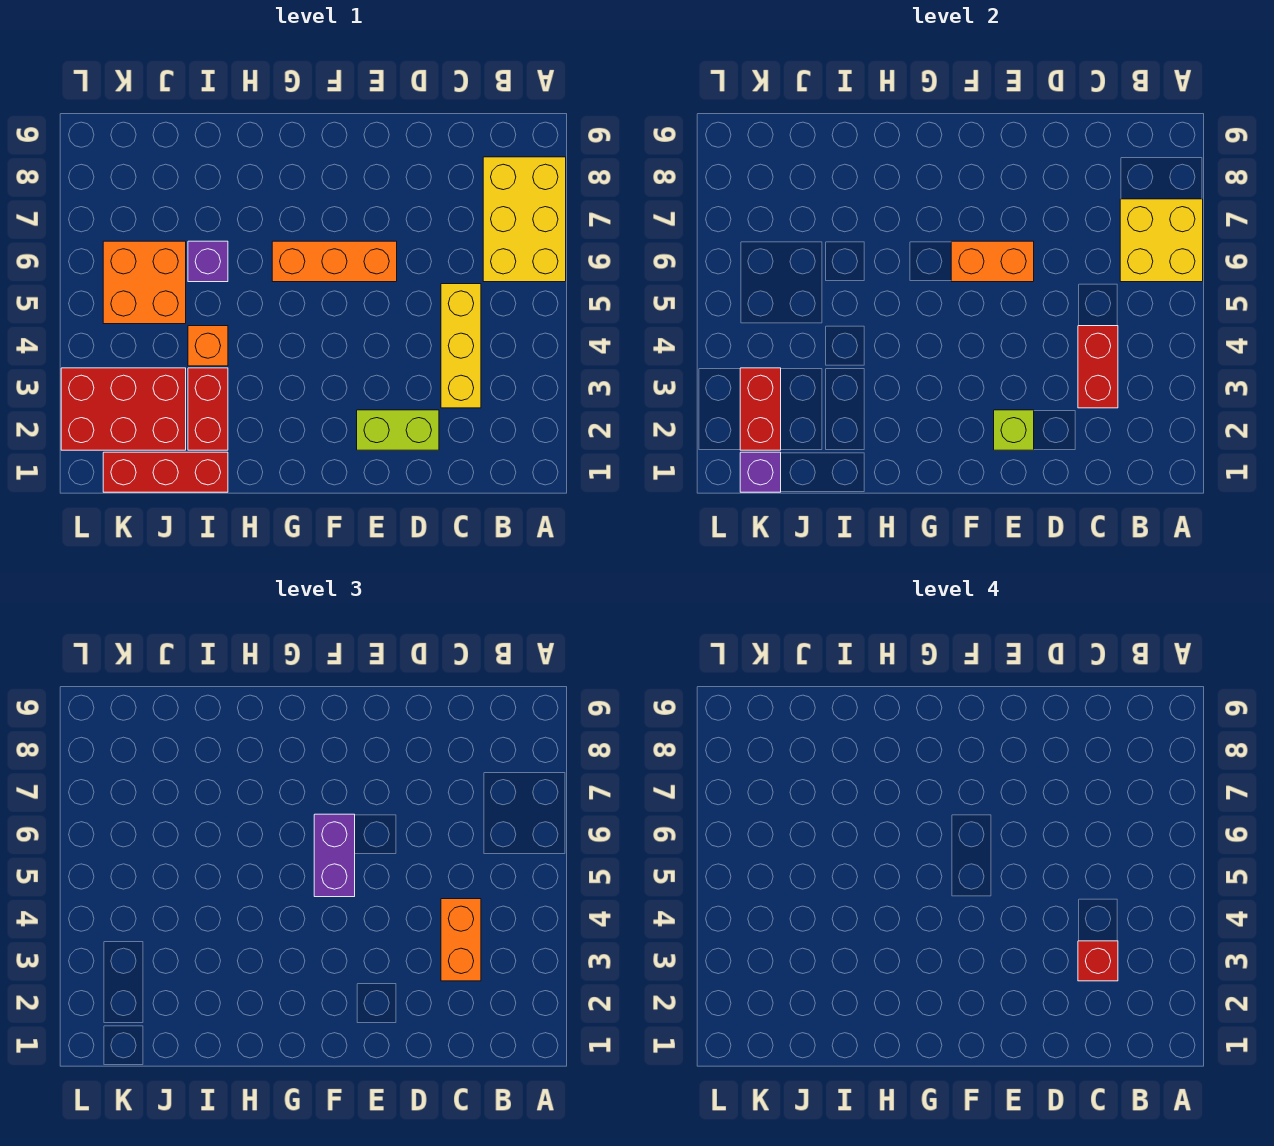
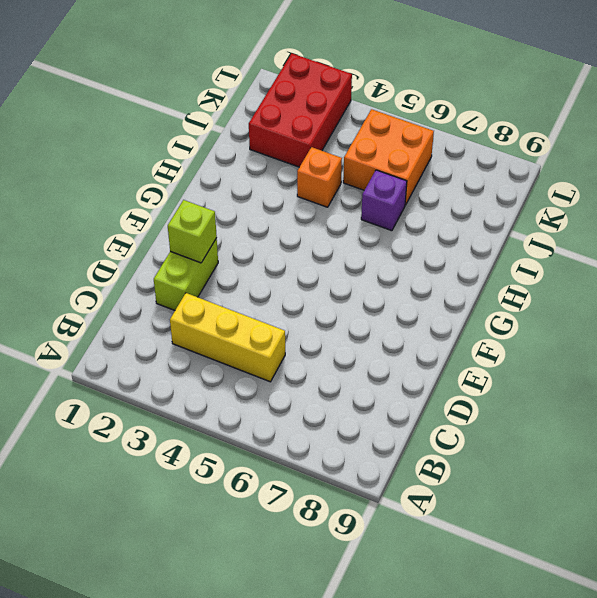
none -> yellow 2x3 brick [483,157,566,282]
none -> orange 1x3 brick [272,241,397,282]
none -> red 1x3 brick [103,452,228,492]

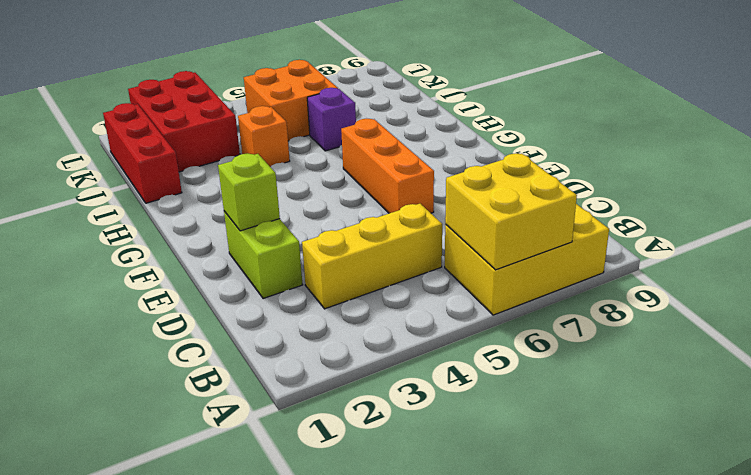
none -> red 1x2 brick [188,368,228,450]
none -> red 1x2 brick [1078,326,1118,408]
none -> orange 1x2 brick [951,241,1034,282]

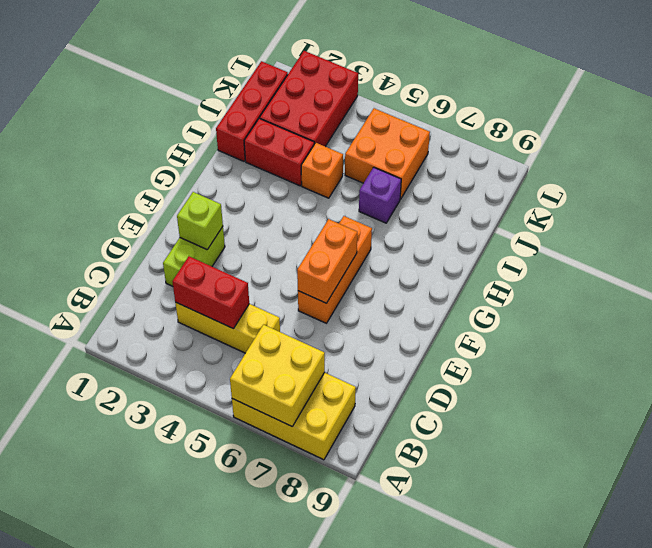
none -> purple 1x1 brick [740,452,781,492]
none -> red 1x2 brick [740,368,781,450]
none -> orange 1x2 brick [441,899,481,981]

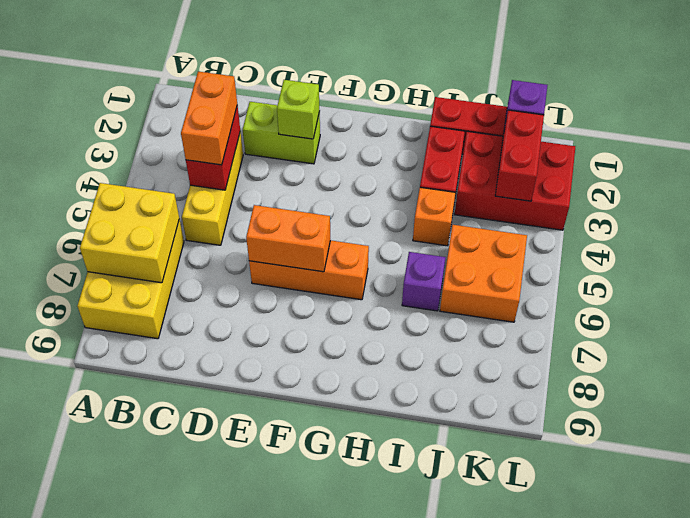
none -> purple 1x2 brick [314,814,355,897]
none -> red 1x1 brick [1078,941,1118,981]

